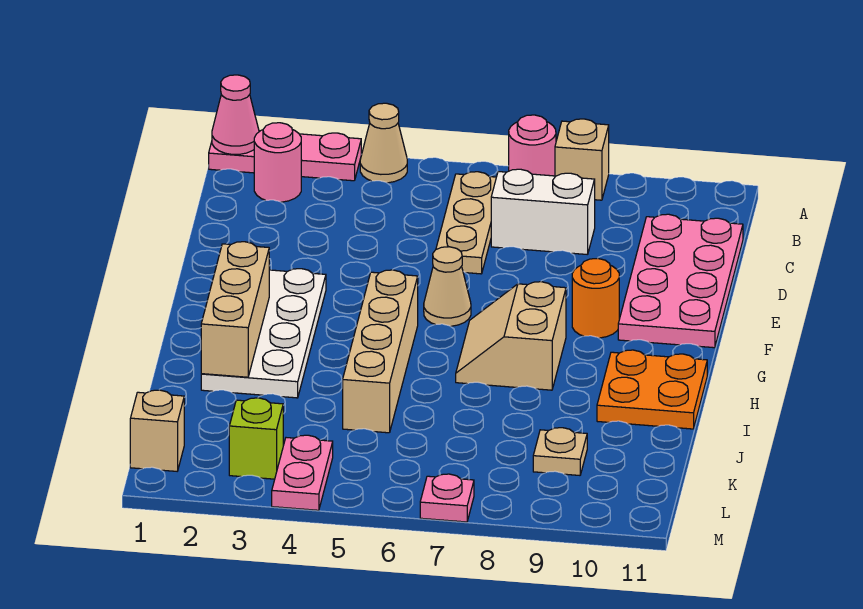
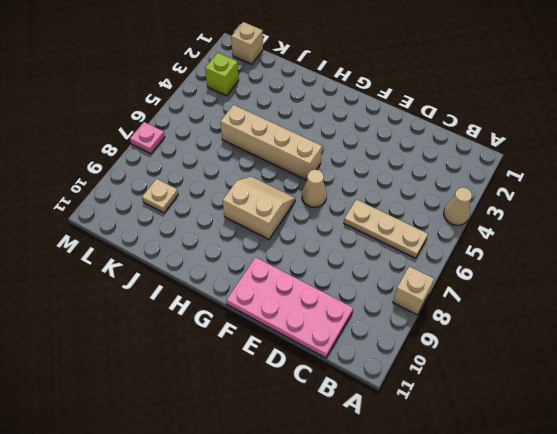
none -> pink 1x3 plate [209,131,361,181]
none -> pink 1x1 round brick [509,115,556,176]
none -> pink 1x1 round brick [254,123,301,202]

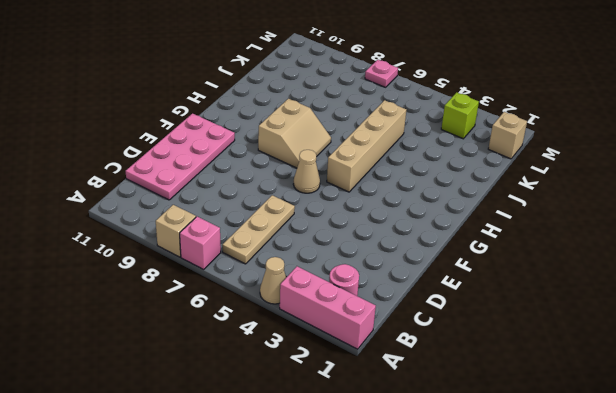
pink 1x3 brick [280,266,376,349] -> pink 1x3 plate [209,131,361,181]
pink 1x1 brick [180,217,221,269] -> pink 1x1 round brick [509,115,556,176]
none -> white 1x2 brick [491,169,595,255]
none -> white 2x4 plate [201,269,326,398]
none -> orange 1x1 round brick [572,258,619,338]

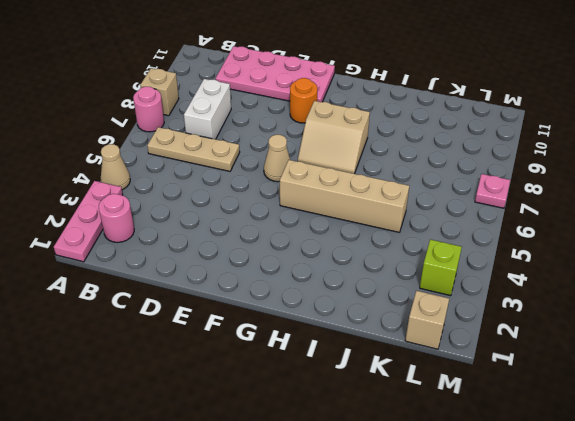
none -> white 2x4 plate [201,269,326,398]
none -> orange 2x2 plate [597,350,707,429]
none -> tan 1x1 plate [533,428,587,475]

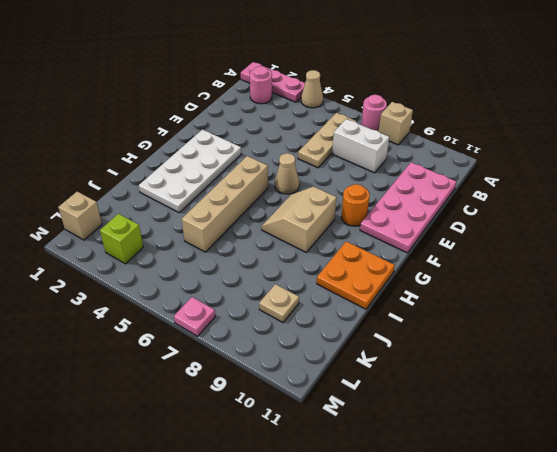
none -> pink 1x2 plate [272,435,333,510]
none -> pink 1x1 cone [212,75,259,154]
none -> tan 1x3 brick [201,242,269,377]

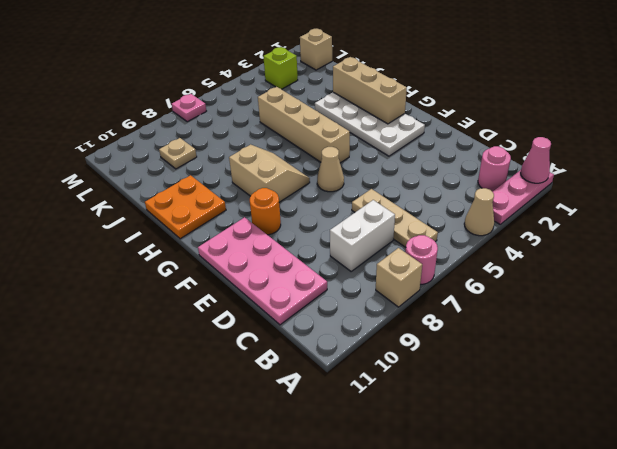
none -> pink 1x2 plate [272,435,333,510]

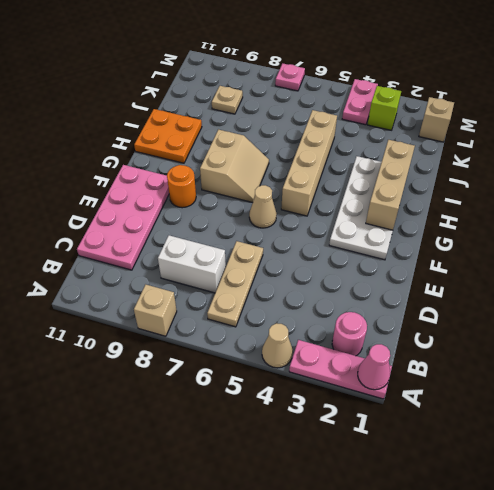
none -> pink 1x1 round brick [509,115,556,176]

